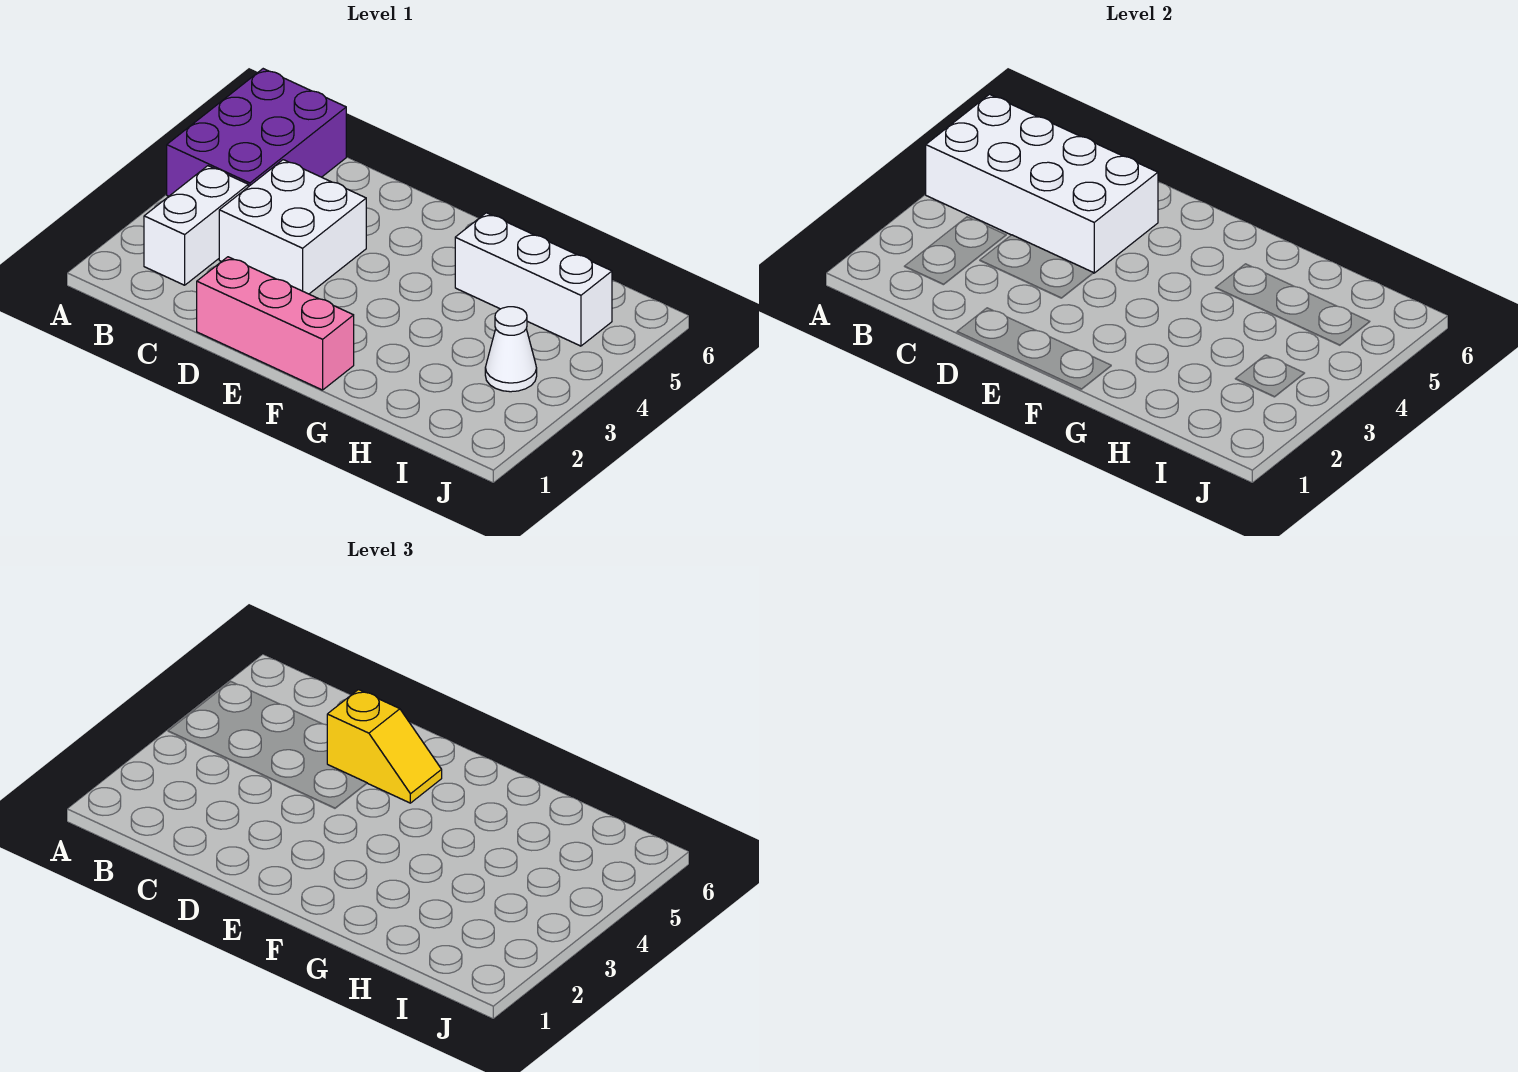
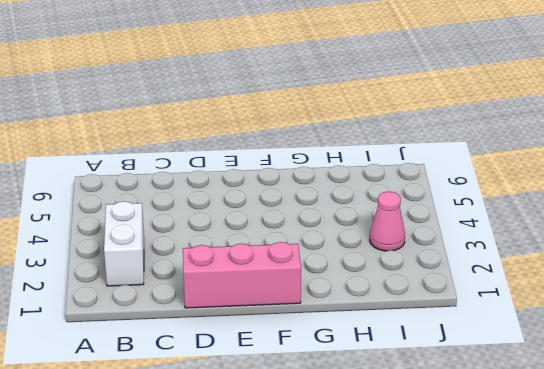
pink 1x1 cone [370,192,405,251] -> white 1x1 cone [485,307,537,392]
none -> purple 2x3 brick [167,69,346,196]
none -> white 2x2 brick [219,160,366,294]

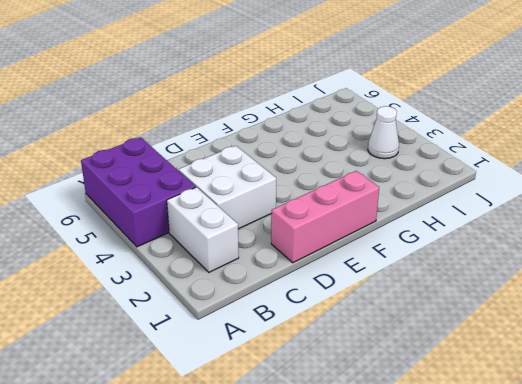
none -> white 1x3 brick [455,213,612,346]
none -> white 2x4 brick [926,94,1158,273]

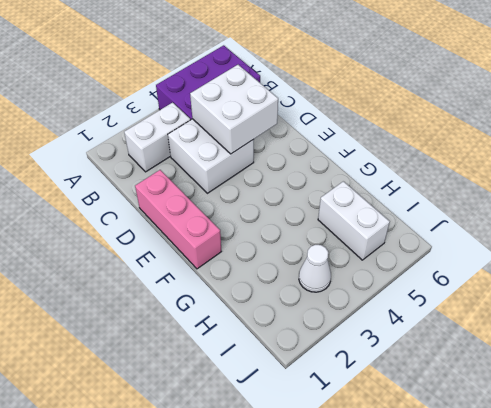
white 2x2 brick [190,65,278,154] -> white 2x4 brick [926,94,1158,273]
white 1x2 brick [318,181,390,260] -> white 1x3 brick [455,213,612,346]
none -> yellow 1x2 slope [327,690,442,803]

